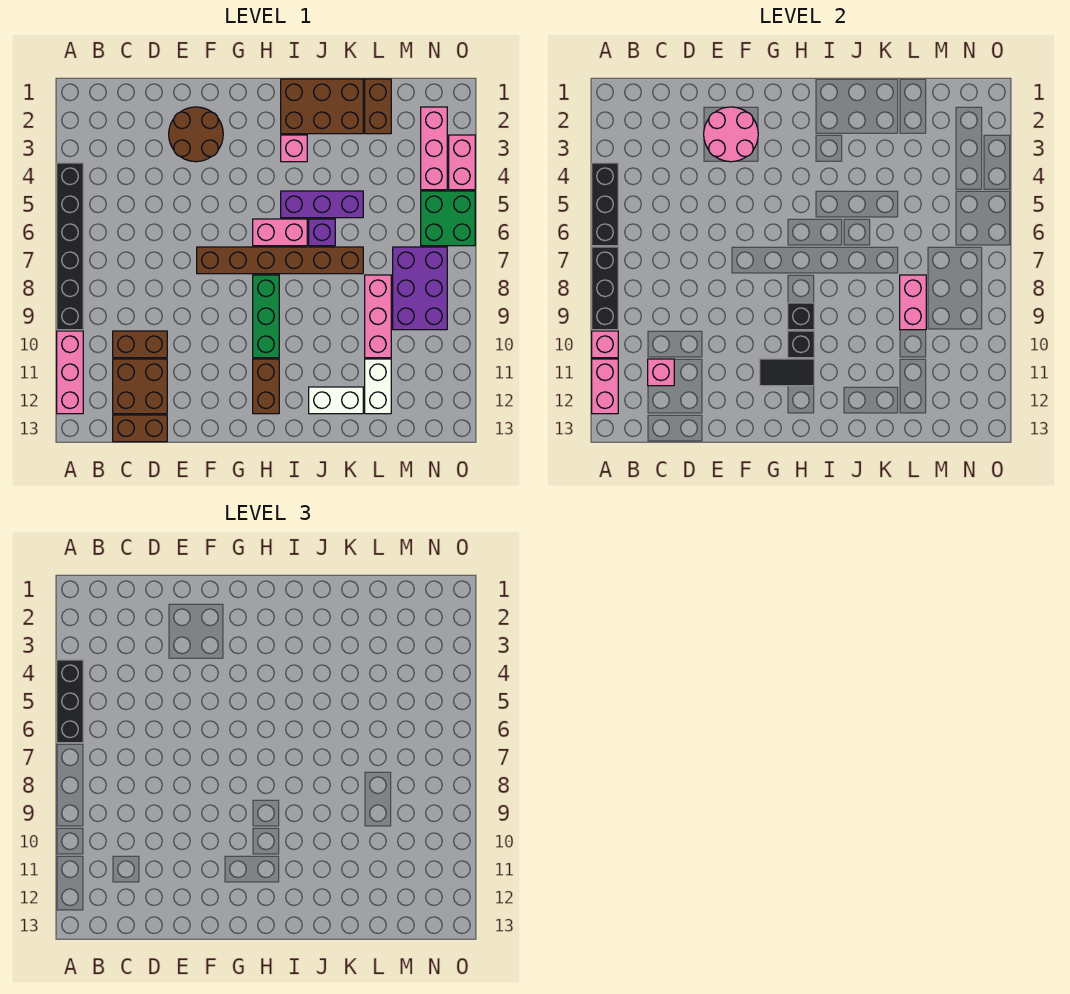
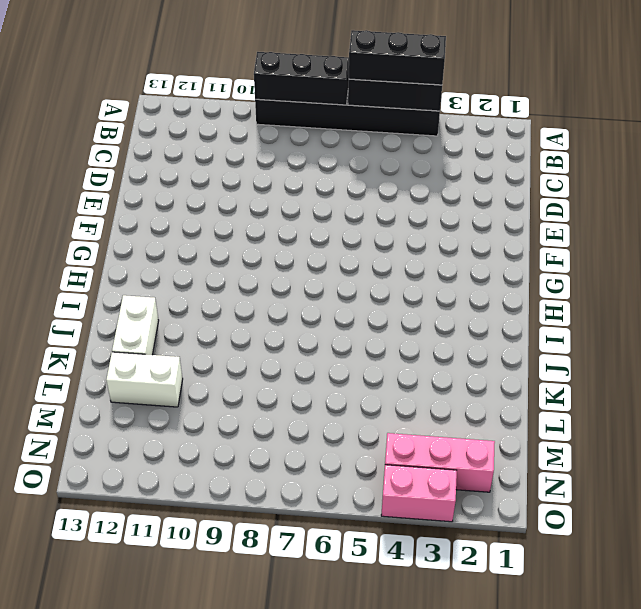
none -> pink 1x3 brick [57,331,83,414]
none -> brown 1x2 brick [113,331,167,358]
none -> brown 2x2 brick [113,359,167,414]
none -> brown 1x2 brick [113,415,167,442]

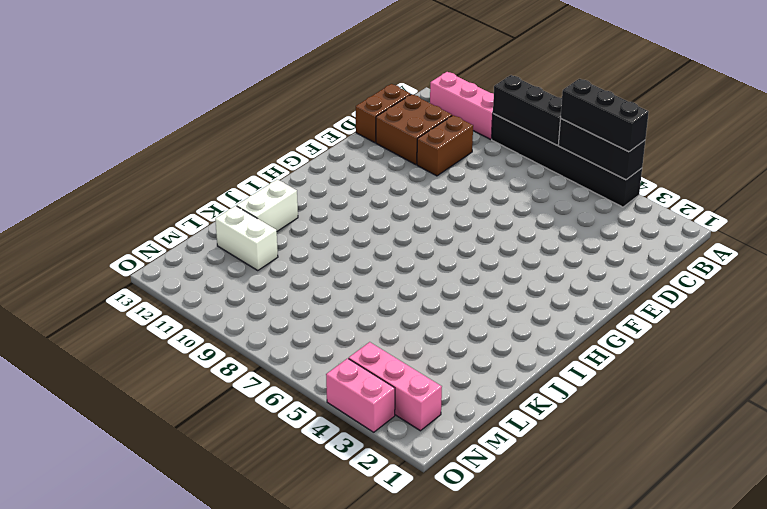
none -> brown 2x2 round brick [169,107,223,162]
none -> brown 1x6 brick [197,247,363,274]
none -> pink 1x2 brick [253,219,307,246]
none -> green 1x3 brick [253,275,279,358]

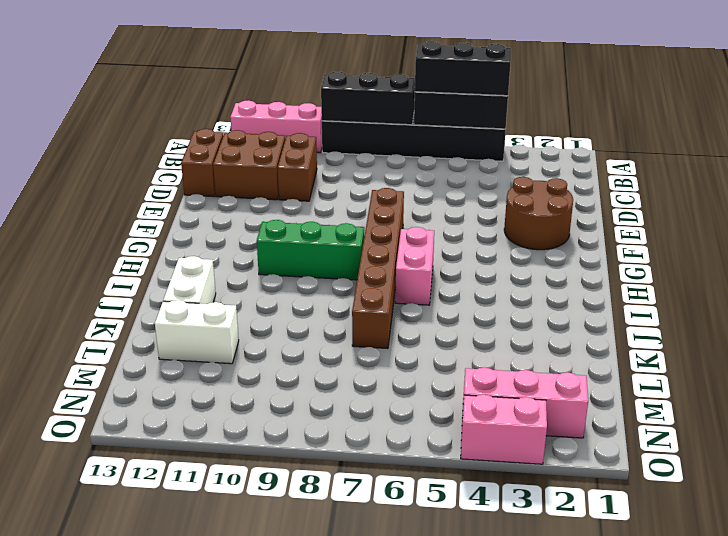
none -> brown 1x2 brick [253,359,279,414]
none -> brown 2x3 brick [281,79,363,134]
none -> pink 1x1 brick [281,135,307,162]
none -> purple 1x3 brick [281,191,363,218]

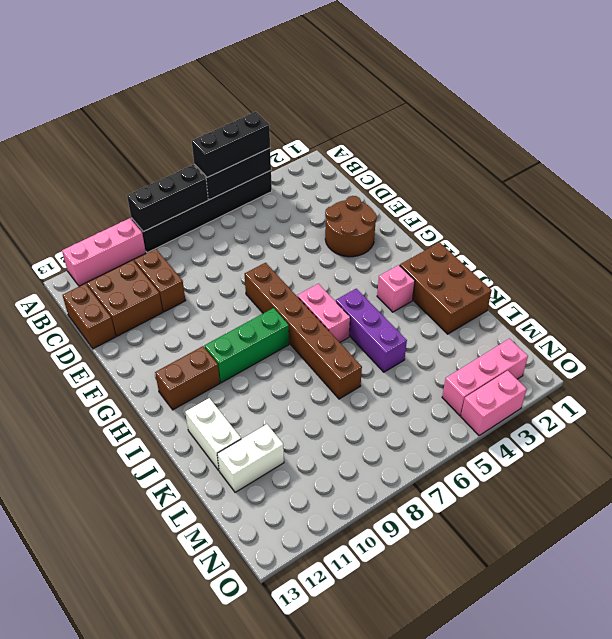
none -> purple 1x1 brick [309,219,335,246]
none -> brown 1x2 brick [365,79,391,134]
none -> pink 1x3 brick [365,275,391,358]
none -> purple 2x3 brick [393,247,447,330]

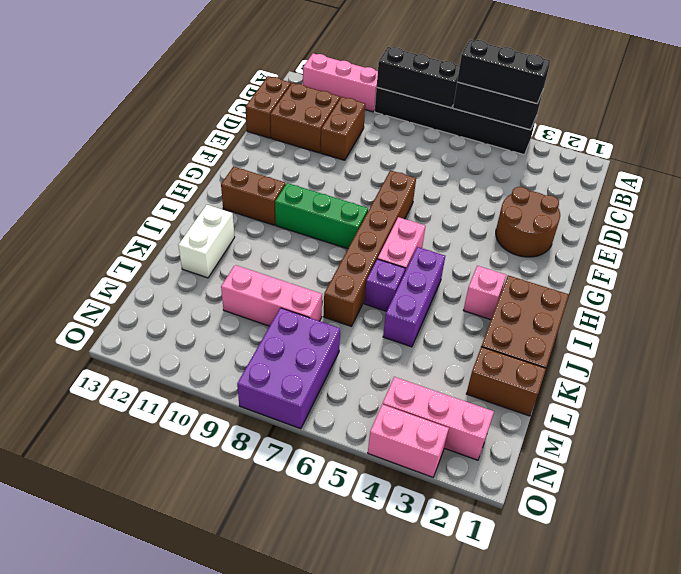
purple 2x3 brick [237,308,340,429] -> purple 2x3 brick turned to [393,247,447,330]
none -> white 1x2 brick [365,359,391,414]
none -> green 2x2 brick [421,191,475,246]
none -> pink 1x1 brick [592,331,618,358]
none -> pink 1x2 brick [592,359,618,414]

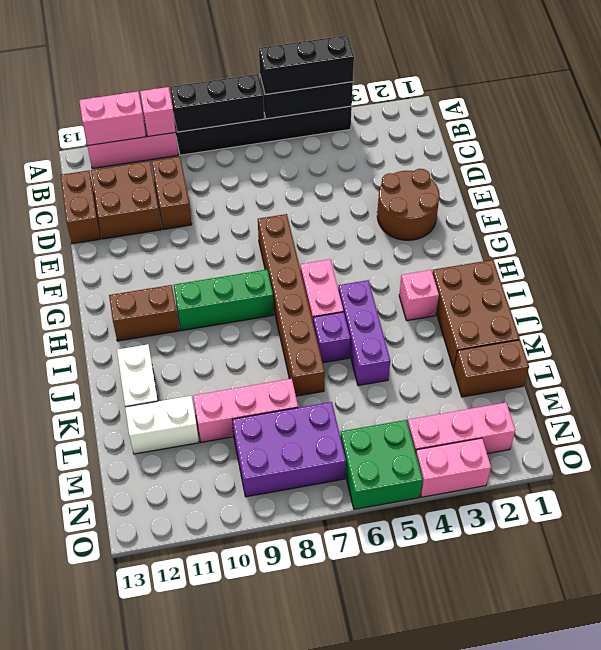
none -> pink 1x1 brick [648,359,674,386]
none -> pink 2x2 round brick [704,107,758,162]
none -> black 1x2 tile [760,359,814,386]
none -> black 1x1 brick [788,303,814,330]

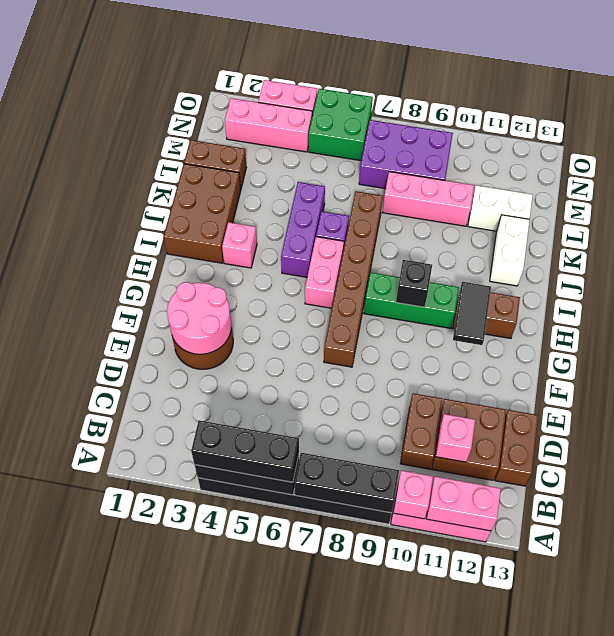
none -> black 1x1 brick [788,331,814,358]
none -> pink 1x2 brick [900,275,926,330]

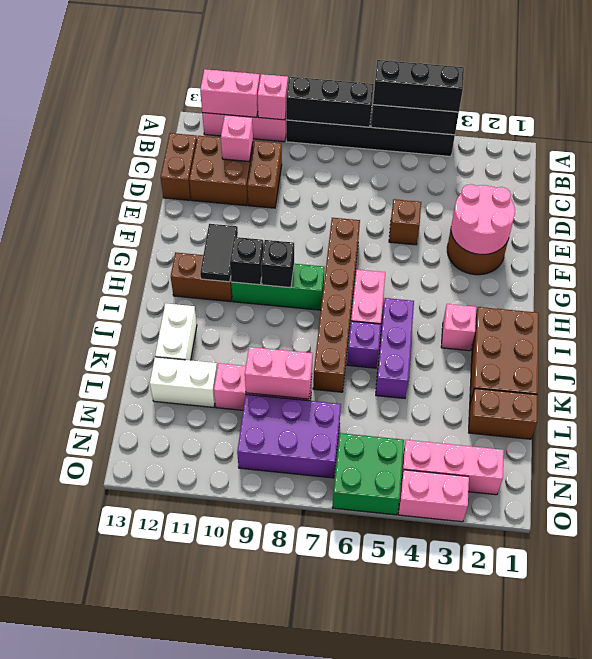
brown 1x1 brick [389,199,421,245] -> none

